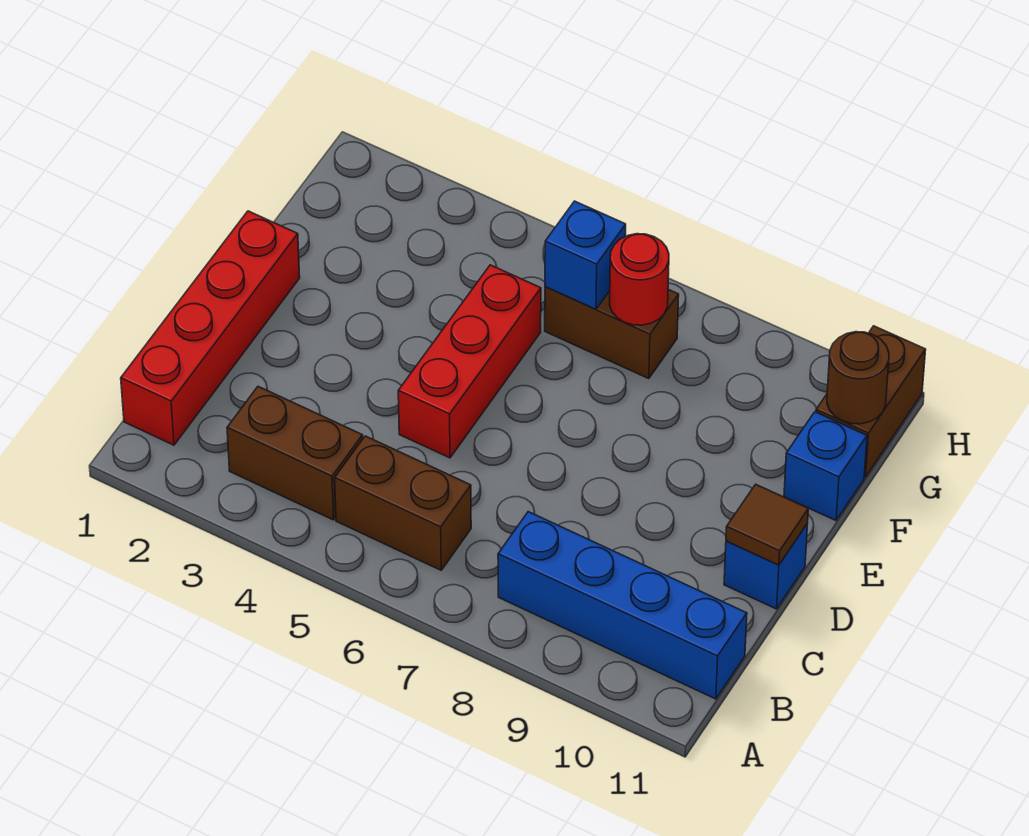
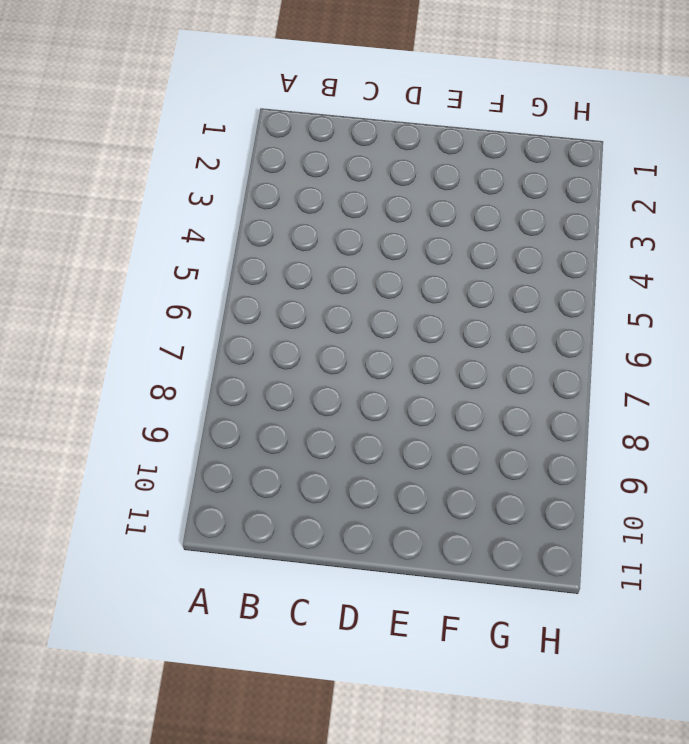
none -> red 1x4 brick [121,211,300,445]
none -> brown 1x2 brick [227,386,363,520]
none -> brown 1x2 brick [335,436,471,570]

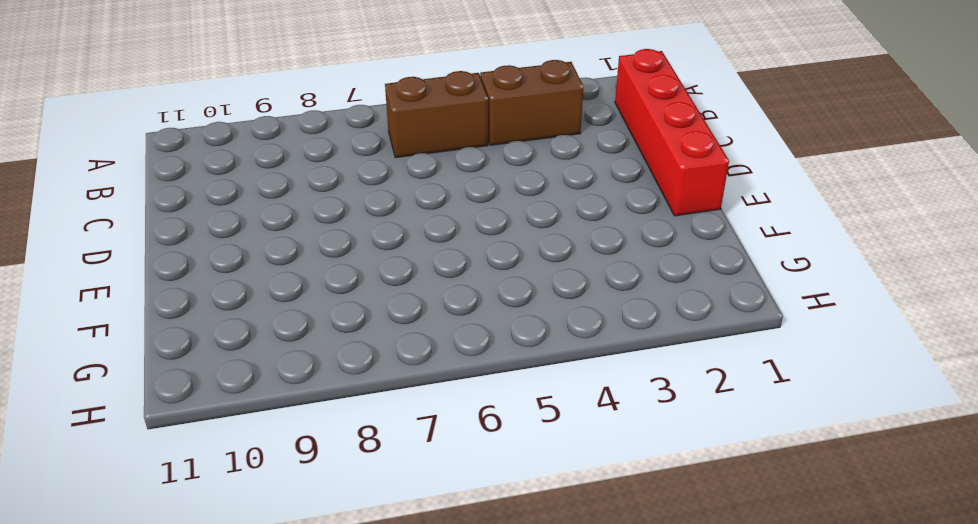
none -> blue 1x4 brick [498,512,747,699]
none -> red 1x3 brick [398,265,541,458]
none -> blue 1x1 brick [724,524,808,609]

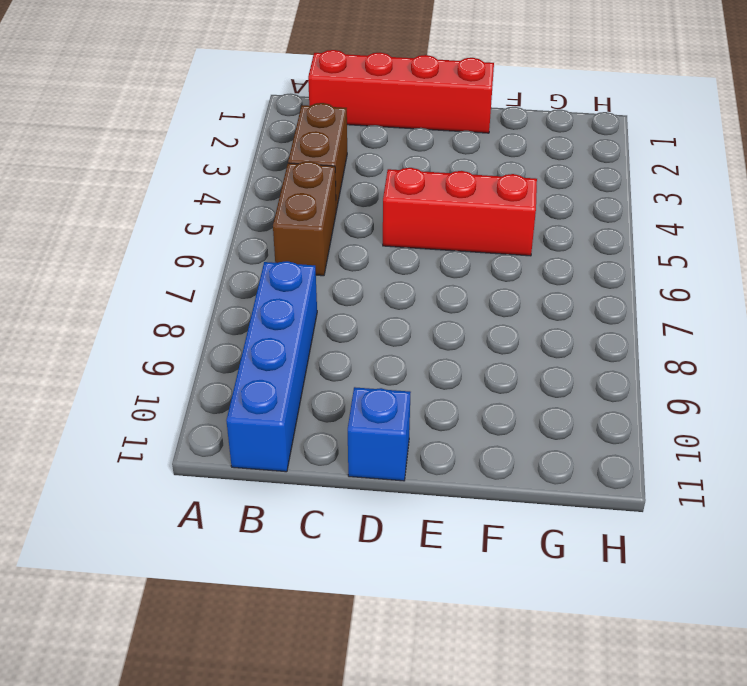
none -> blue 1x1 brick [784,412,867,521]
none -> brown 1x2 brick [545,287,679,379]
none -> brown 1x2 brick [816,326,926,477]

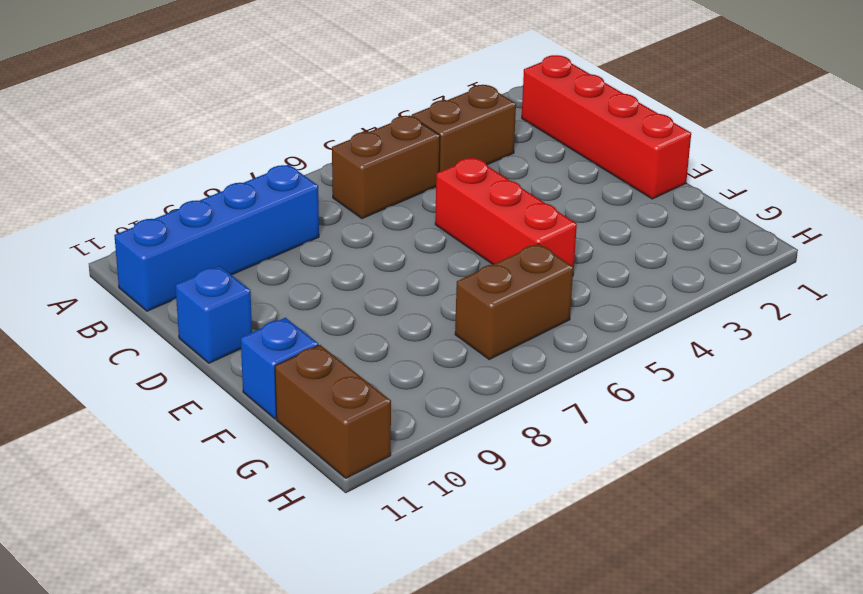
none -> brown 1x1 tile [726,484,808,565]
none -> blue 1x1 brick [545,201,626,309]
none -> red 1x1 round brick [609,234,669,325]

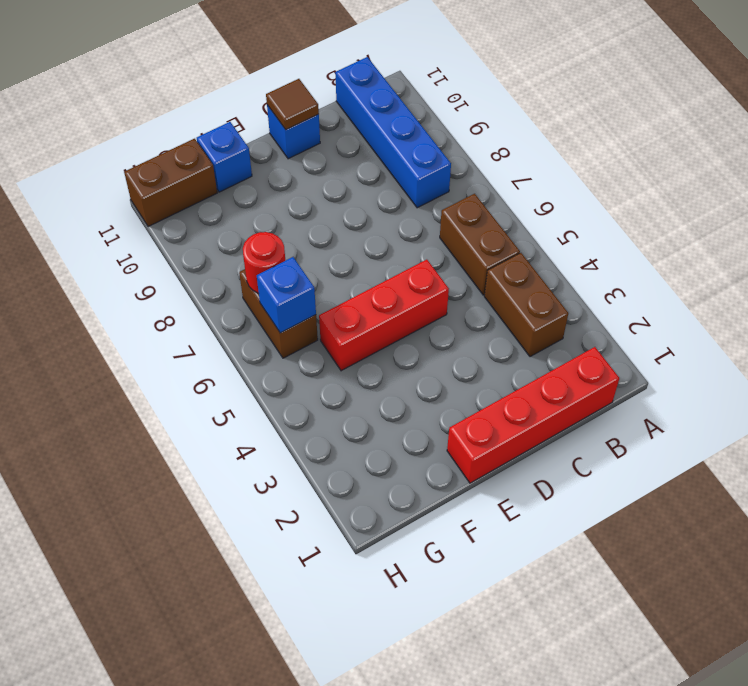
none -> brown 1x1 round brick [827,332,889,424]

